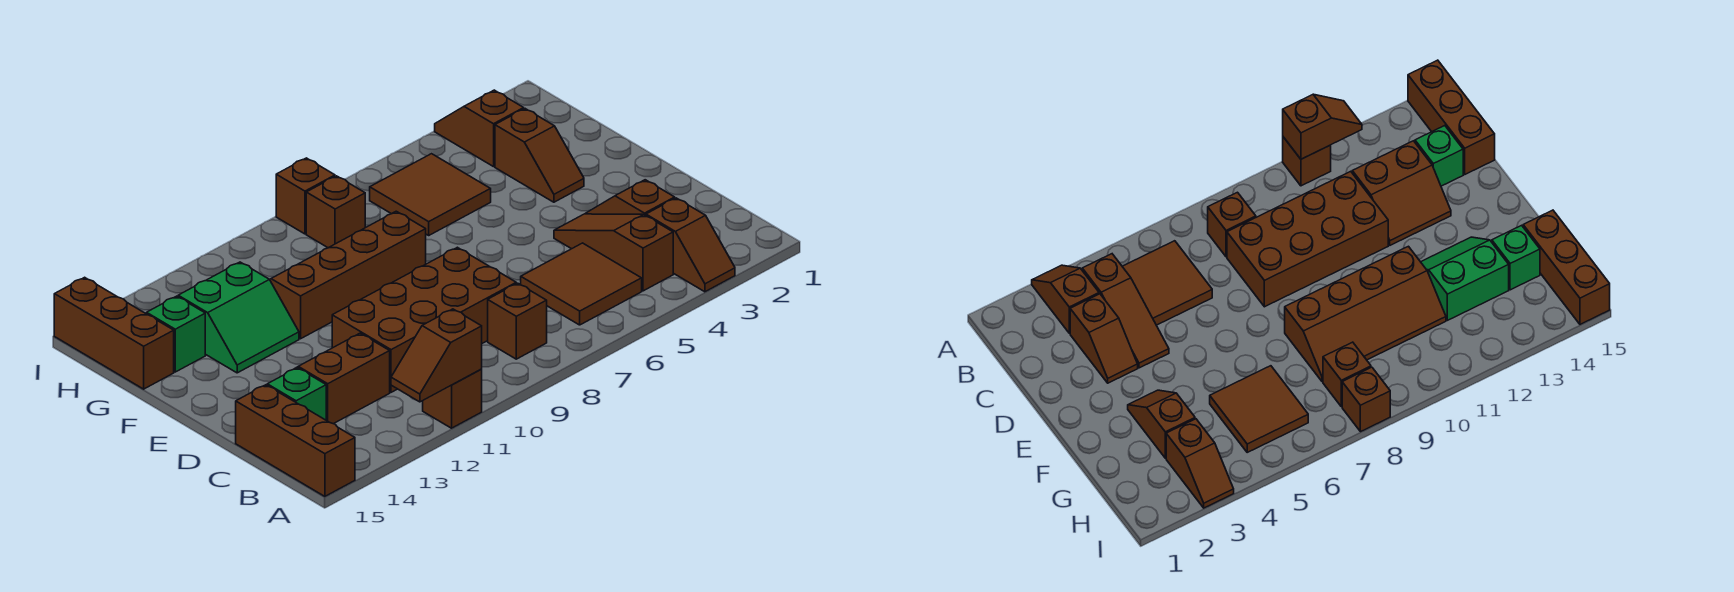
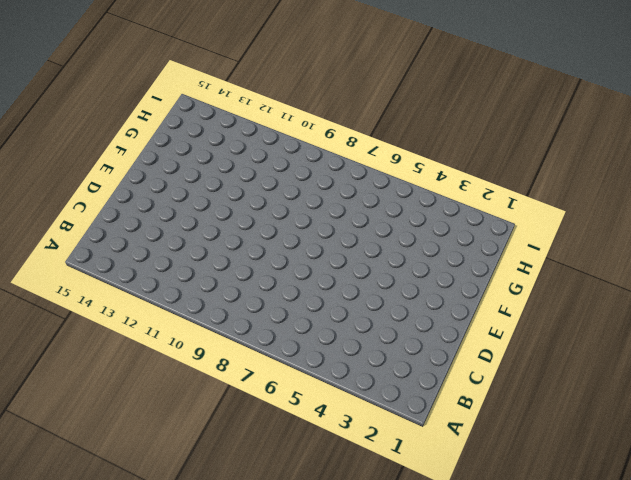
none -> brown 1x2 slope [646,198,735,292]
none -> brown 1x1 brick [423,369,482,428]
none -> brown 1x3 brick [236,385,355,496]

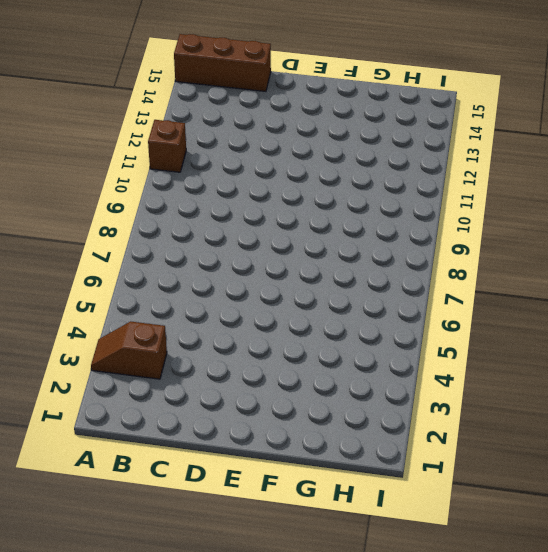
none -> brown 1x3 slope [554,214,673,291]
none -> brown 2x2 tile [521,243,642,325]
none -> brown 1x1 brick [488,283,547,359]

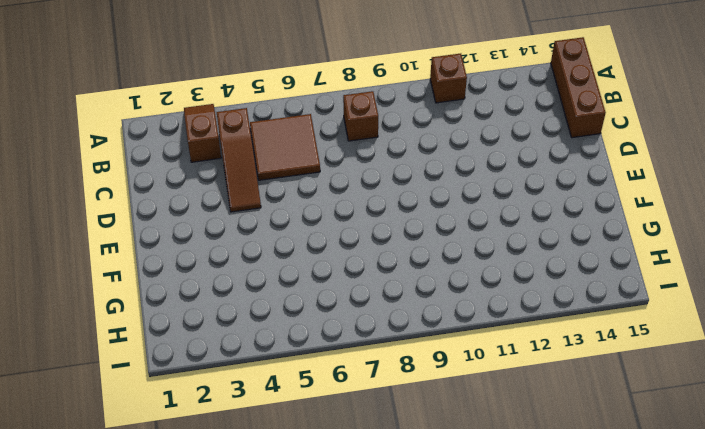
none -> brown 1x2 slope [586,180,675,216]
none -> brown 2x4 brick [332,247,516,392]
none -> brown 2x2 slope [295,333,390,424]

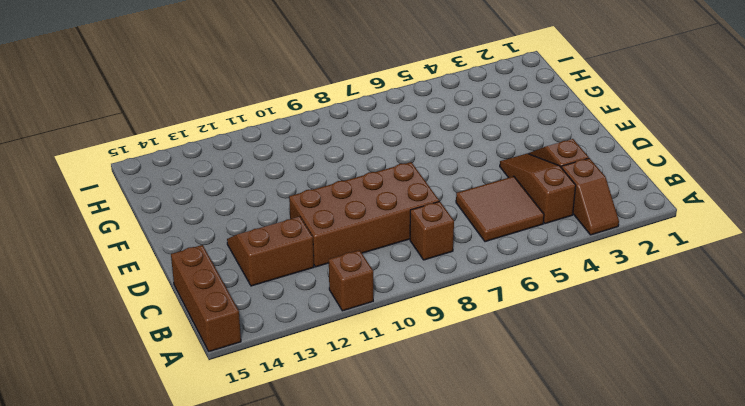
none -> green 1x1 brick [267,368,326,420]
none -> brown 1x2 slope [495,109,584,202]
none -> brown 2x4 slope [270,211,426,339]

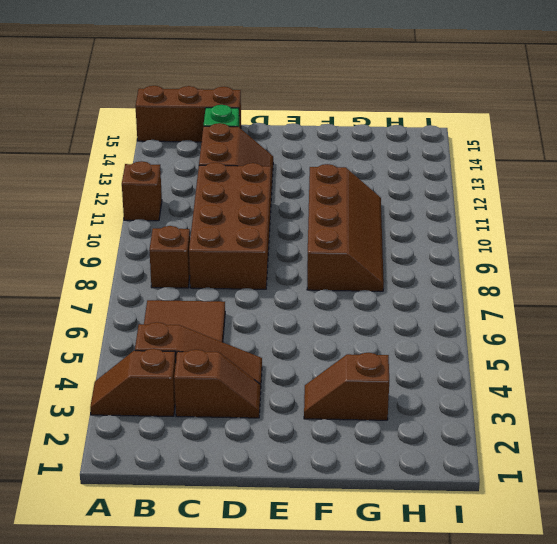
none -> green 2x2 slope [178,262,299,373]
none -> brown 2x2 tile [370,154,491,235]
none -> green 1x1 brick [147,296,205,372]

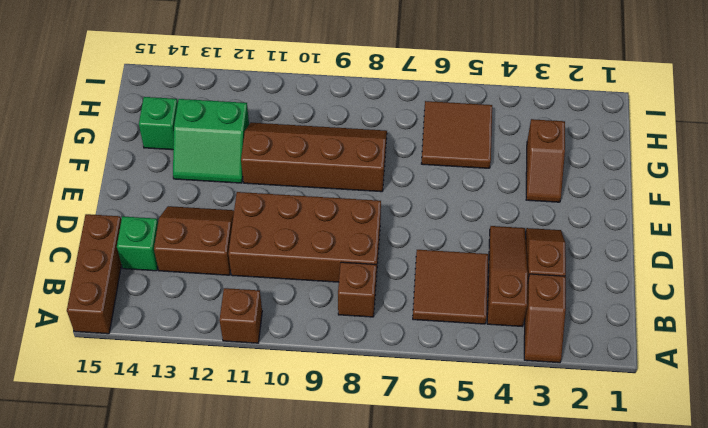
none -> brown 1x3 brick [54,277,174,389]
none -> brown 1x2 slope [435,90,524,167]
none -> brown 1x1 brick [306,176,365,248]

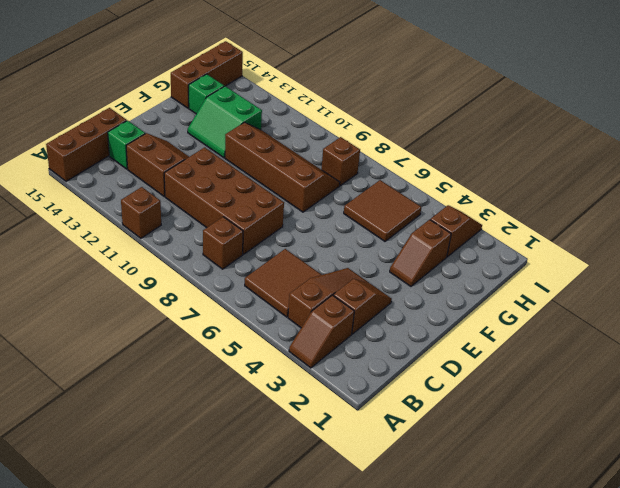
none -> brown 1x1 brick [276,158,335,234]
none -> brown 1x2 slope [391,309,482,402]

